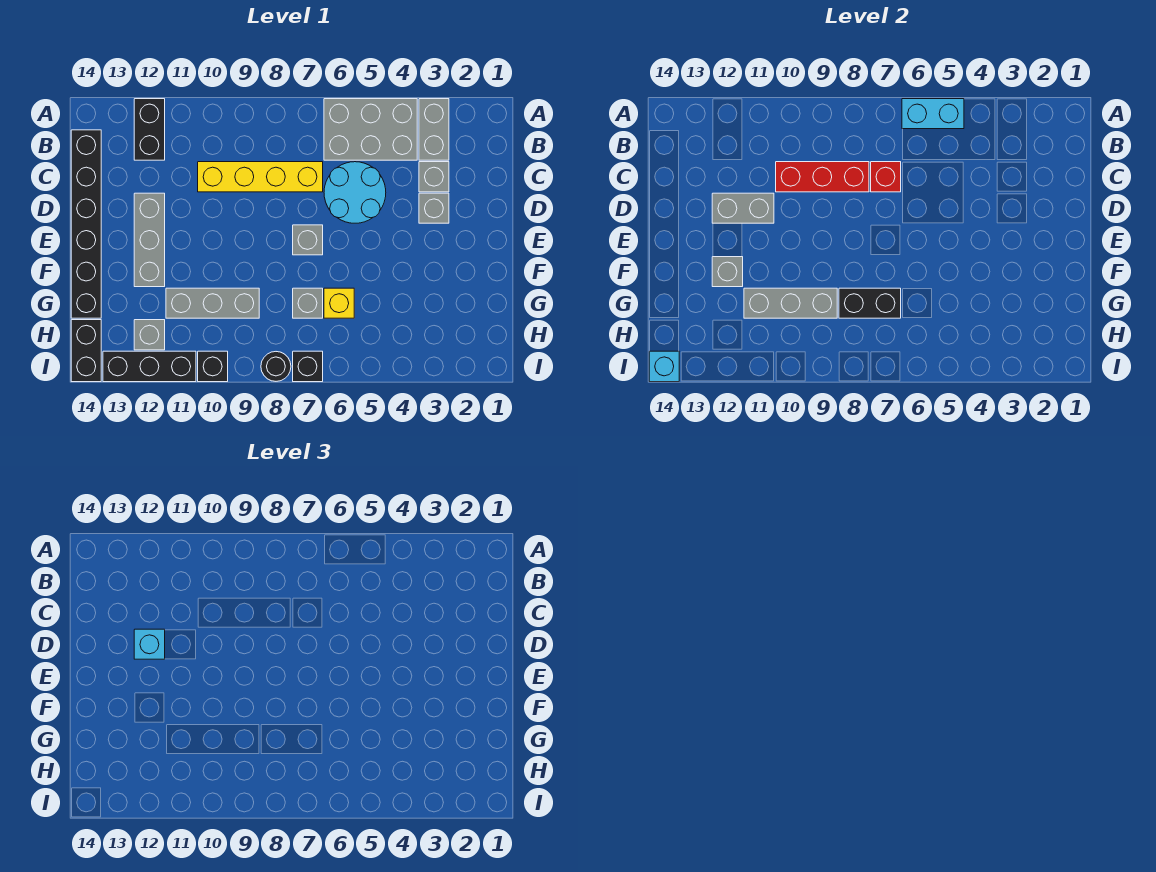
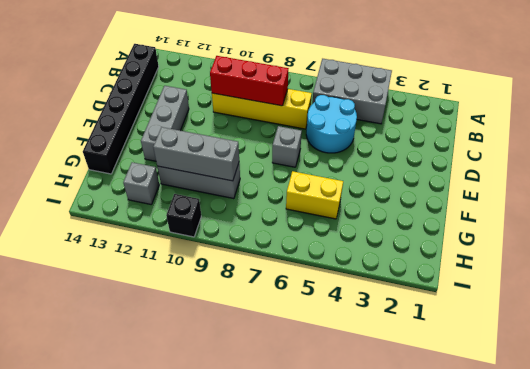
yellow 1x2 brick [286,171,343,219] -> yellow 1x1 brick [324,288,354,318]
none -> grey 1x2 brick [419,99,449,160]
none -> black 1x2 brick [134,99,165,160]
none -> grey 1x1 brick [419,162,449,192]

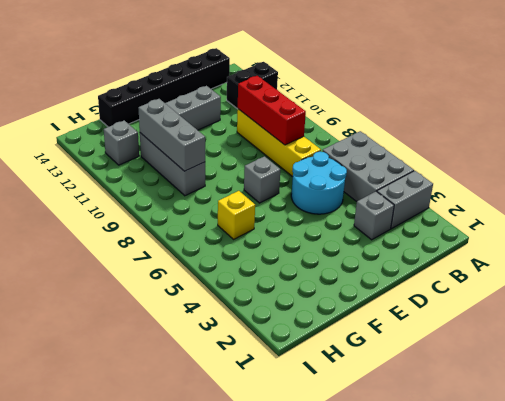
none -> grey 1x1 brick [419,193,449,223]
none -> grey 1x1 brick [293,288,323,318]
none -> black 1x2 brick [71,320,101,382]

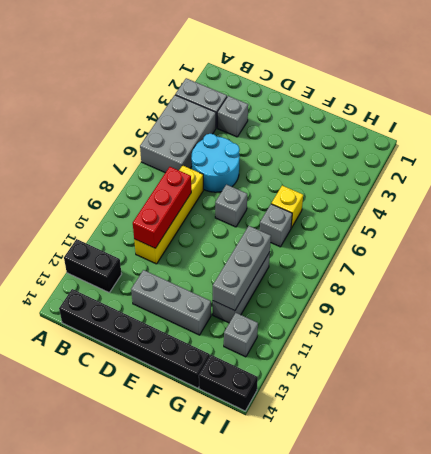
none -> grey 1x1 brick [419,193,449,223]
none -> black 1x1 brick [293,351,323,382]
none -> black 1x1 round brick [261,352,291,381]

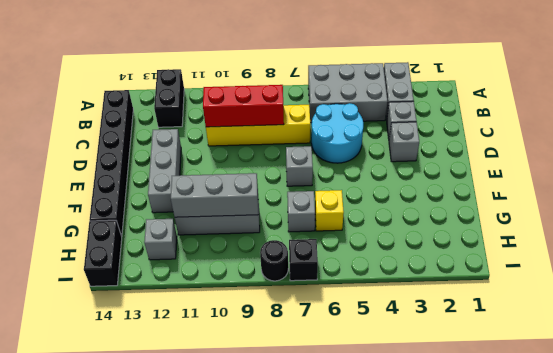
none -> black 1x1 brick [198,351,228,382]
none -> black 1x3 brick [103,351,196,382]
none -> cyan 1x2 brick [902,99,964,129]

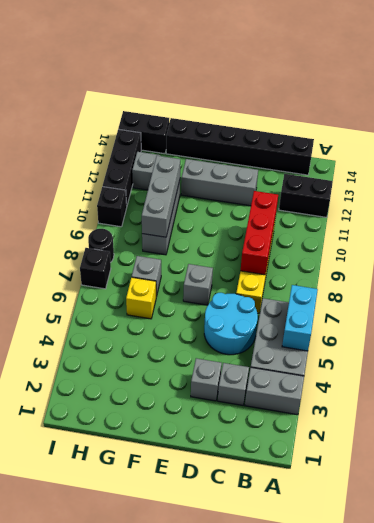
none -> red 1x1 brick [871,162,901,192]
none -> grey 1x2 brick [712,193,774,223]
none -> grey 1x1 brick [712,257,743,287]

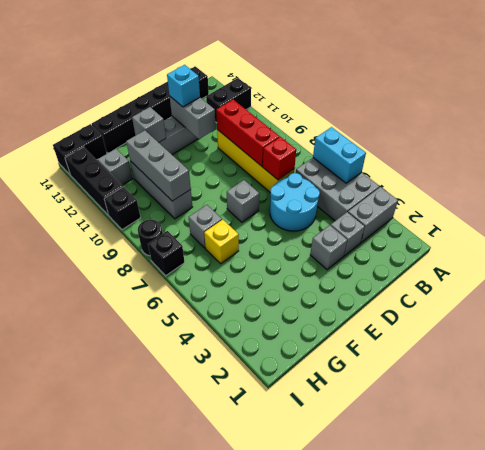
none -> black 1x2 brick [839,288,901,318]
none -> cyan 1x1 brick [649,351,679,382]

